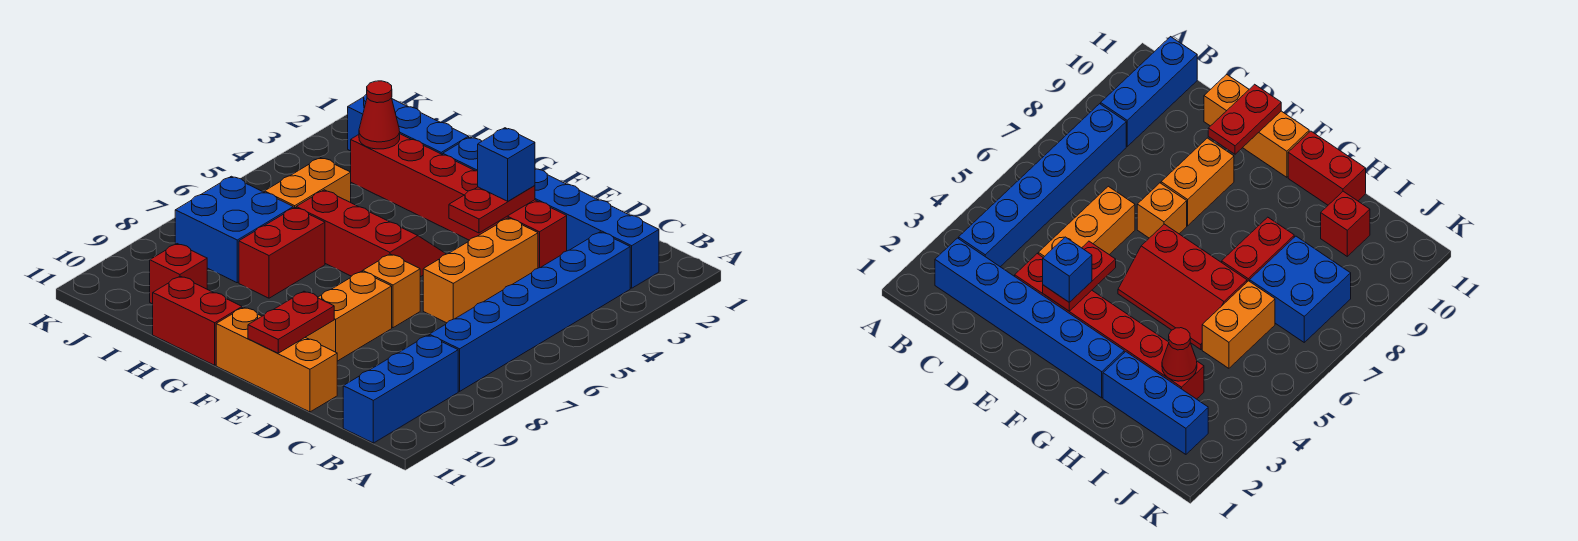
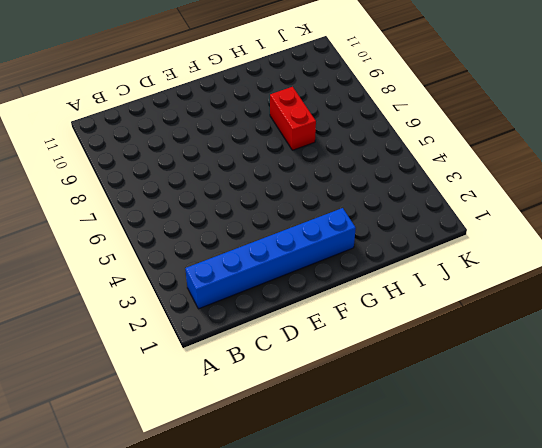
none -> blue 1x6 brick [429,232,630,391]
none -> blue 1x3 brick [343,335,458,443]
none -> red 1x6 brick [351,134,567,268]

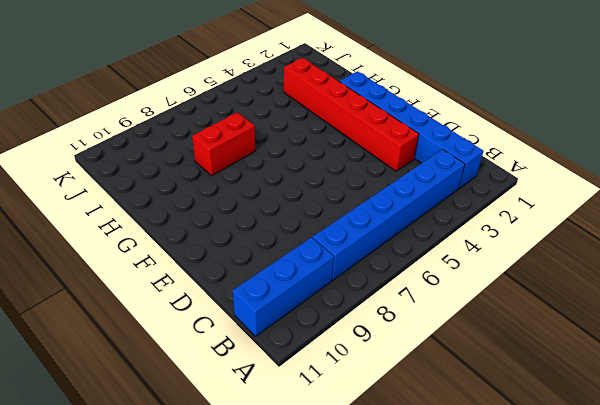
none -> orange 1x3 brick [423,218,538,323]
none -> orange 1x3 brick [216,307,337,412]
none -> orange 1x1 brick [363,254,420,328]

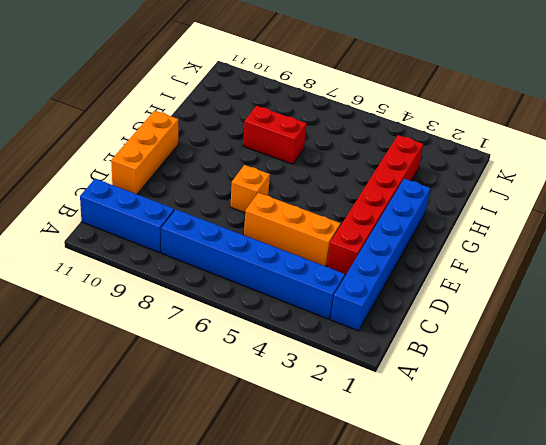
none -> orange 1x2 brick [305,271,392,361]
none -> red 2x3 slope [296,190,446,277]
none -> red 1x2 brick [153,276,242,365]

